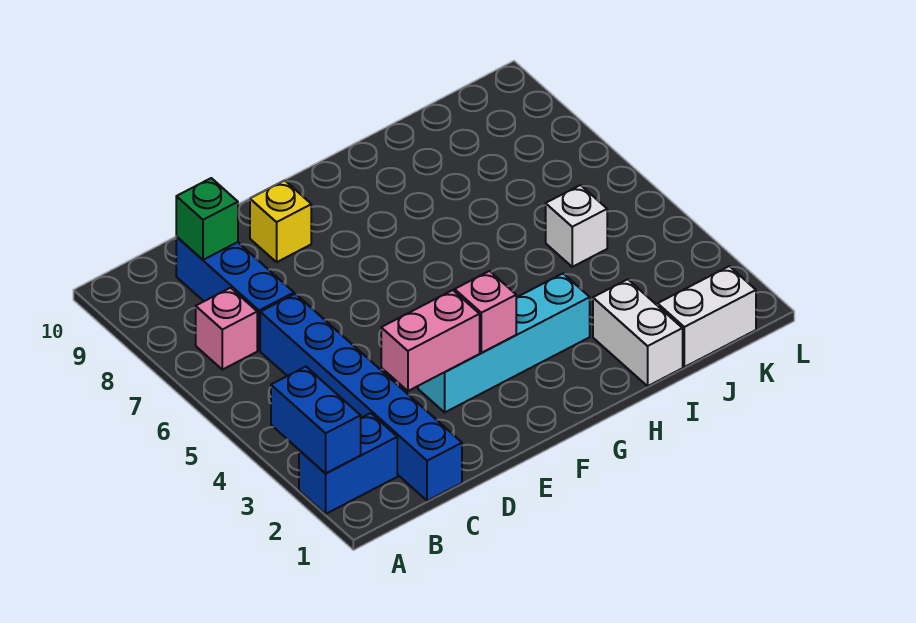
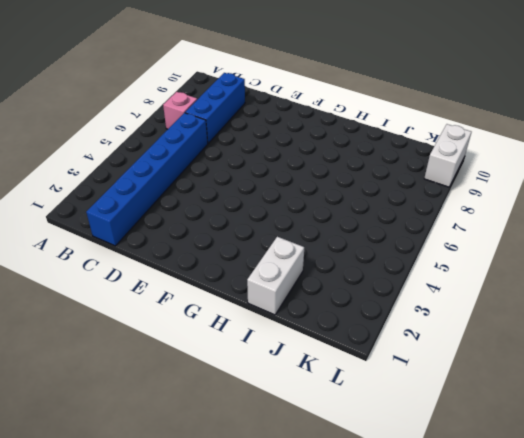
white 1x2 brick [424,124,471,187] -> white 1x2 brick turned to [657,266,756,367]
none -> blue 1x2 brick [299,413,397,514]
none -> cyan 1x4 brick [418,274,590,412]
none -> yellow 1x1 brick [250,180,311,262]

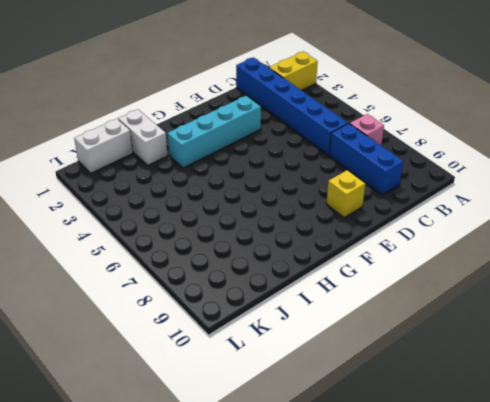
yellow 1x2 brick [269,52,318,91] -> blue 1x2 brick [299,413,397,514]
none -> white 1x1 brick [546,185,607,267]
none -> blue 1x2 brick [271,367,361,473]
none -> green 1x1 brick [176,178,238,260]

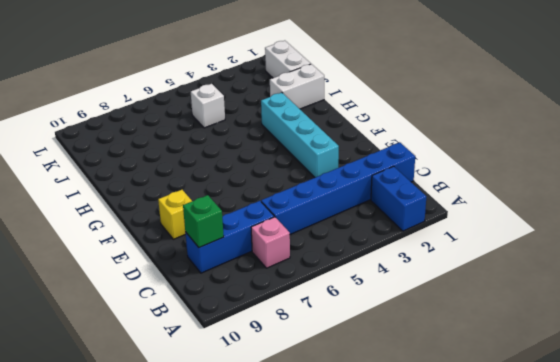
none -> blue 1x2 brick [271,367,361,473]
none -> pink 1x2 brick [381,290,480,391]
none -> pink 1x1 brick [455,271,517,353]

